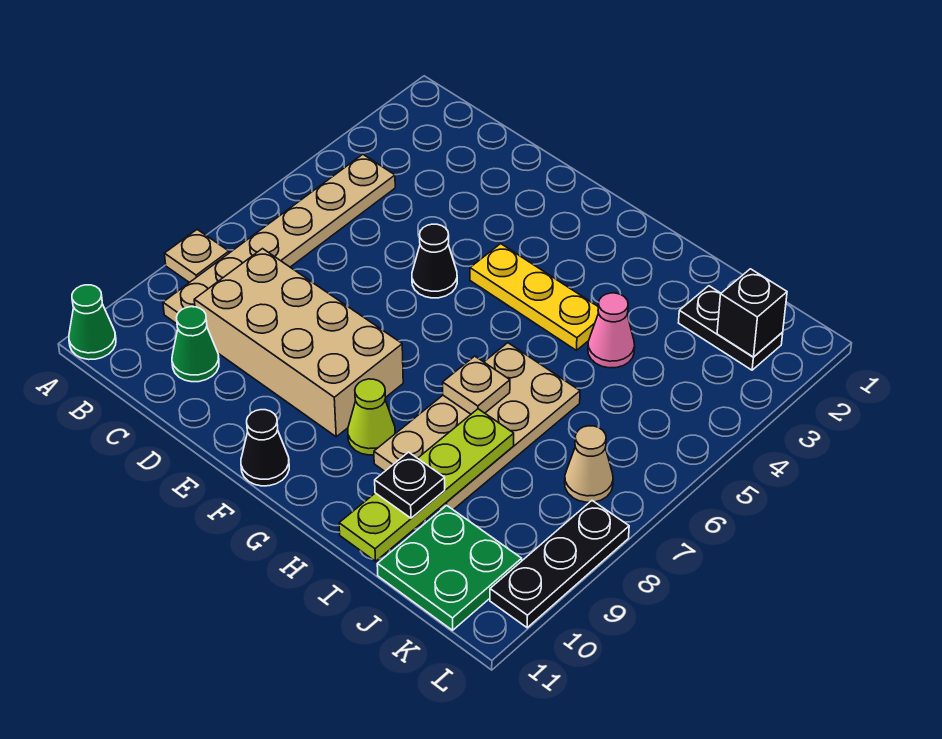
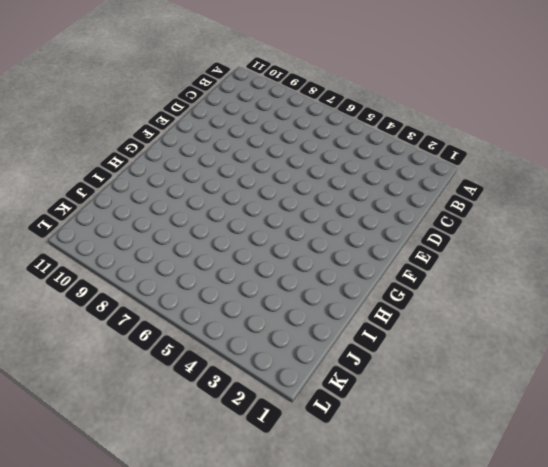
none -> tan 1x1 plate [165,230,229,283]
none -> green 1x1 cone [69,285,116,360]
none -> tan 1x6 plate [163,154,395,324]

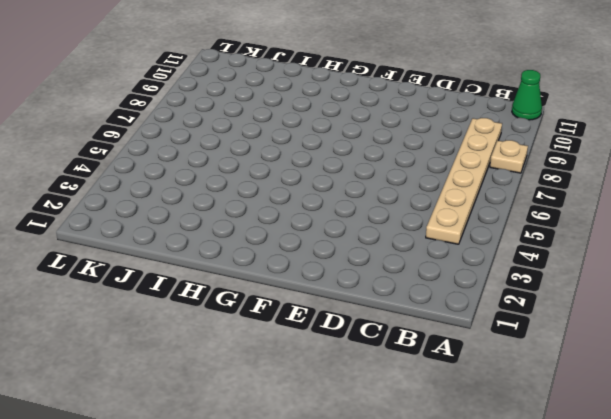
none -> tan 2x4 brick [194,249,403,437]
none -> green 1x1 cone [172,307,219,382]
none -> black 1x1 cone [412,224,457,298]

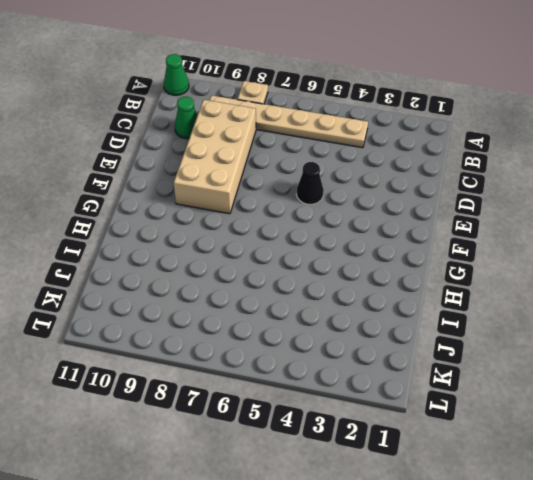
none -> yellow 1x3 plate [470,244,599,350]
none -> black 1x1 cone [241,410,289,486]
none -> lime 1x1 cone [348,379,395,455]

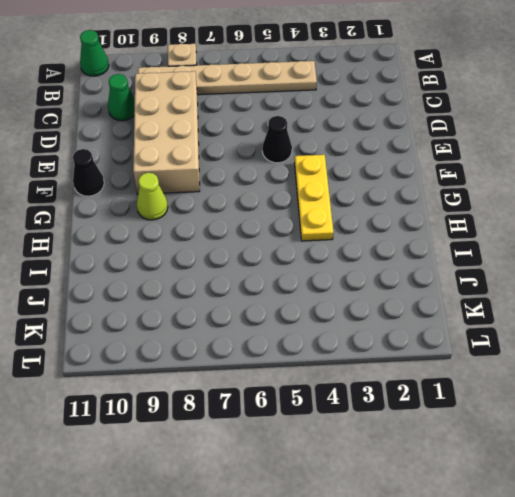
none -> tan 2x4 plate [374,343,580,510]
none -> pink 1x1 cone [588,293,635,368]
none -> black 1x2 plate [679,286,783,370]

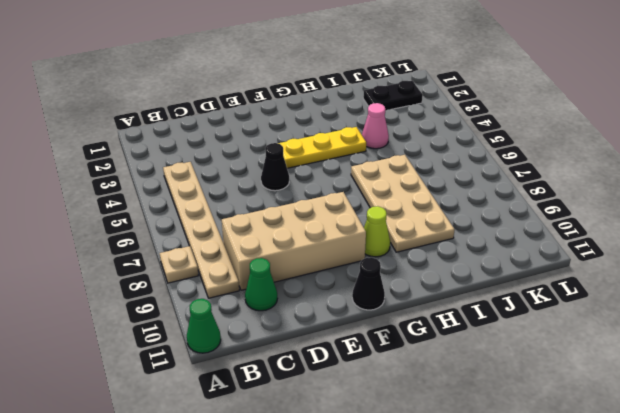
none -> green 2x2 plate [377,505,522,630]
none -> tan 1x1 cone [565,426,613,502]
none -> black 1x3 plate [490,501,629,628]

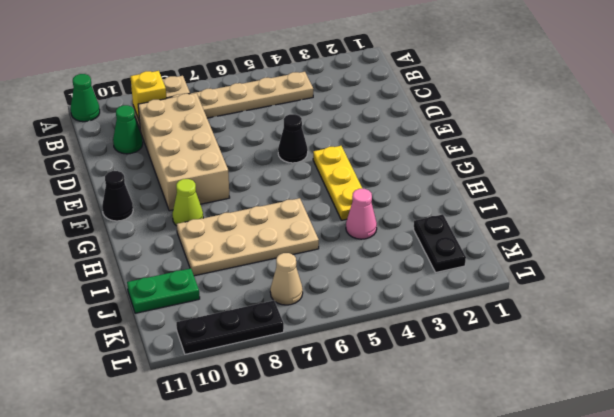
yellow 1x1 brick [131,71,167,122] -> none
green 1x2 plate [127,268,200,313] -> green 2x2 plate [377,505,522,630]
none -> tan 1x1 plate [443,356,510,414]
none -> lime 1x4 plate [339,409,514,561]
none -> black 1x1 brick [717,269,787,357]

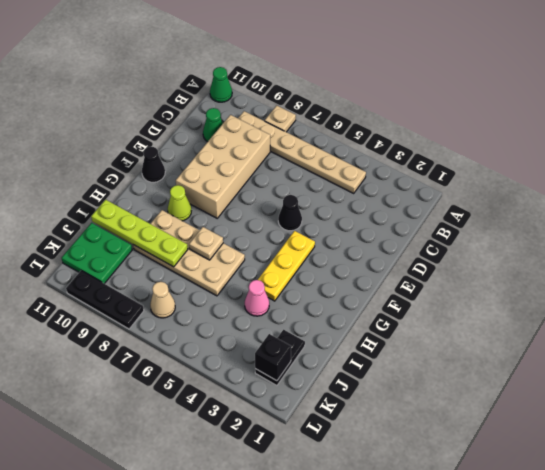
none -> black 1x1 plate [375,452,445,518]

